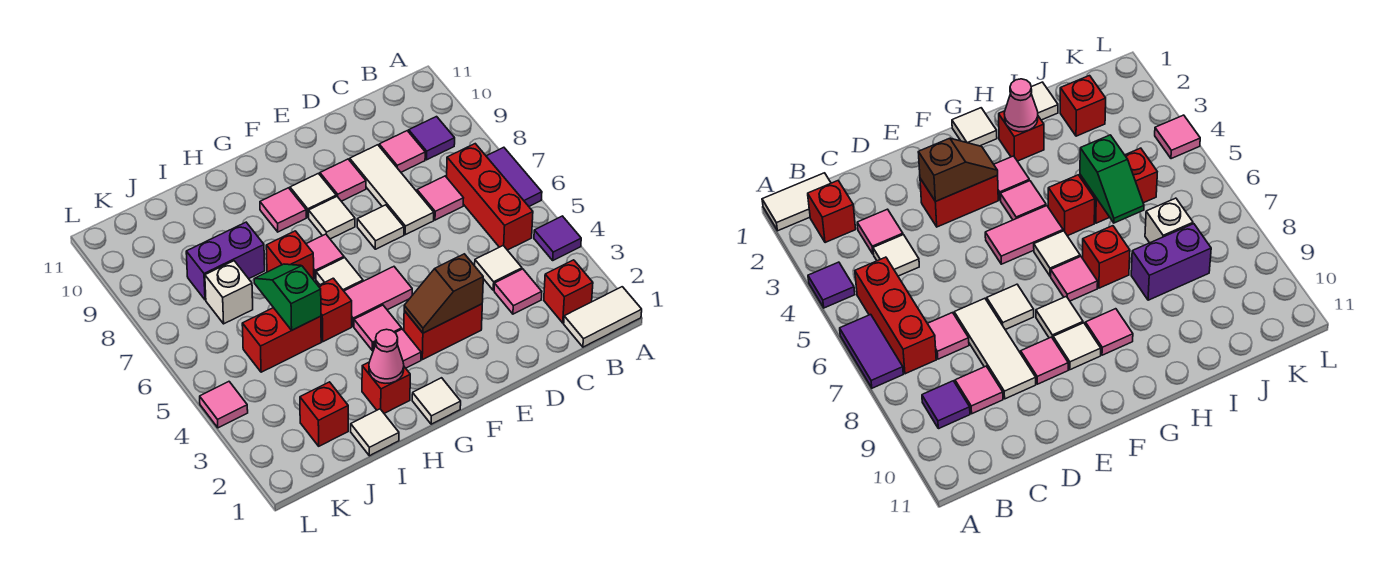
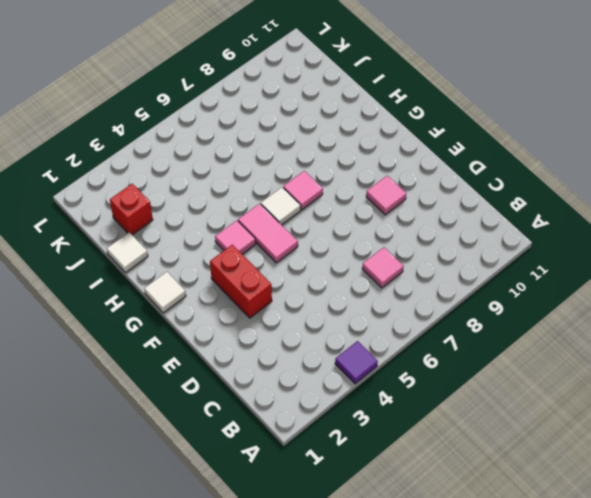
none -> white 1x2 tile [564,287,642,347]
none -> purple 1x2 tile [486,147,542,206]
none -> red 1x1 brick [544,260,593,323]
none -> red 1x3 brick [447,144,533,250]

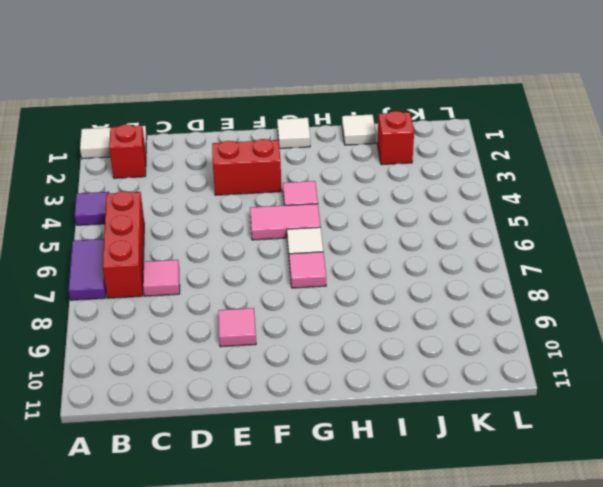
none -> purple 1x1 tile [409,117,455,160]
none -> pink 1x1 tile [494,269,542,314]
none -> white 1x1 tile [475,246,522,290]
none -> pink 1x1 tile [379,131,425,172]

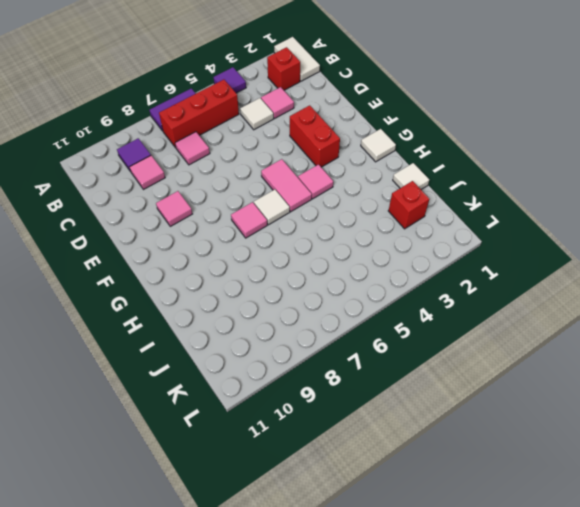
none -> white 1x3 tile [350,145,434,235]
none -> white 1x1 tile [357,205,404,249]
none -> white 1x1 tile [309,196,355,239]
none -> white 1x1 tile [290,173,336,217]

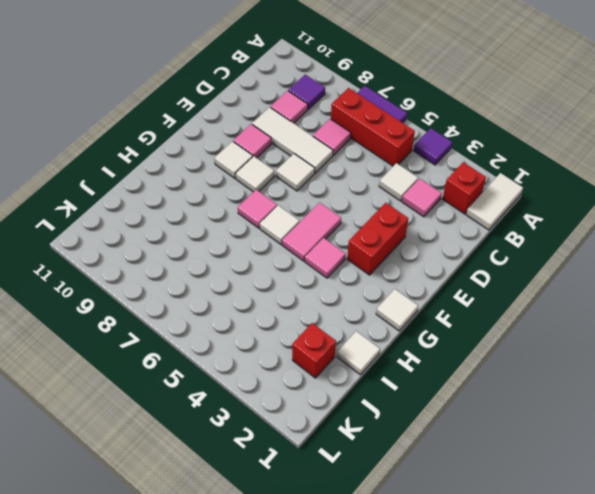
none -> pink 1x1 tile [373,329,421,368]
none -> pink 1x1 tile [260,188,306,232]
none -> red 1x1 brick [362,362,410,413]
none -> red 1x1 brick [319,278,352,342]

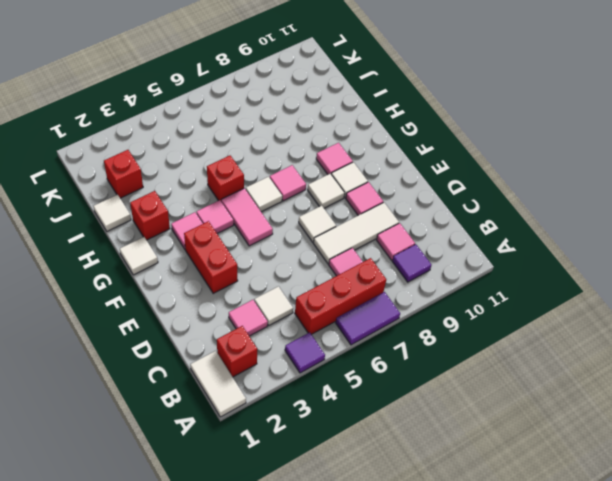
none -> red 1x1 brick [266,231,314,280]
none -> red 1x2 brick [242,308,321,372]
none -> purple 1x2 brick [186,222,265,300]
none -> white 1x1 brick [205,261,253,324]

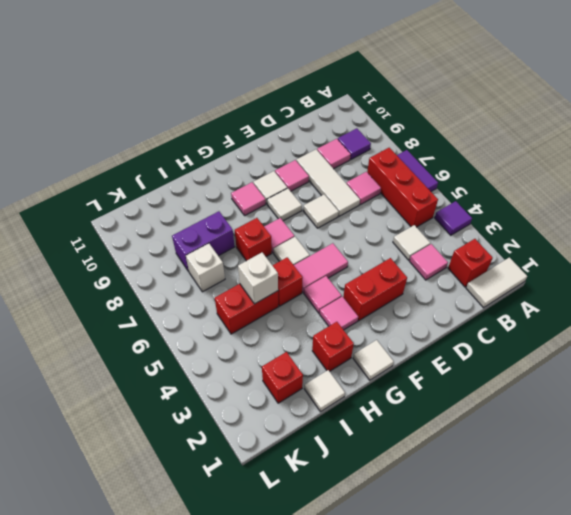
white 1x1 brick [238,253,278,304] -> green 1x2 slope [254,264,321,330]
none -> pink 1x1 tile [200,382,248,428]
none -> brown 1x2 slope [404,254,483,333]
none -> pink 1x1 cone [369,329,404,383]

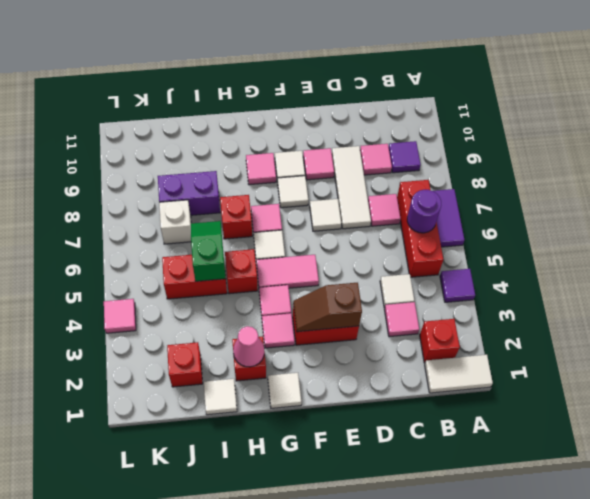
purple 1x1 round brick [407,190,441,233] -> none

